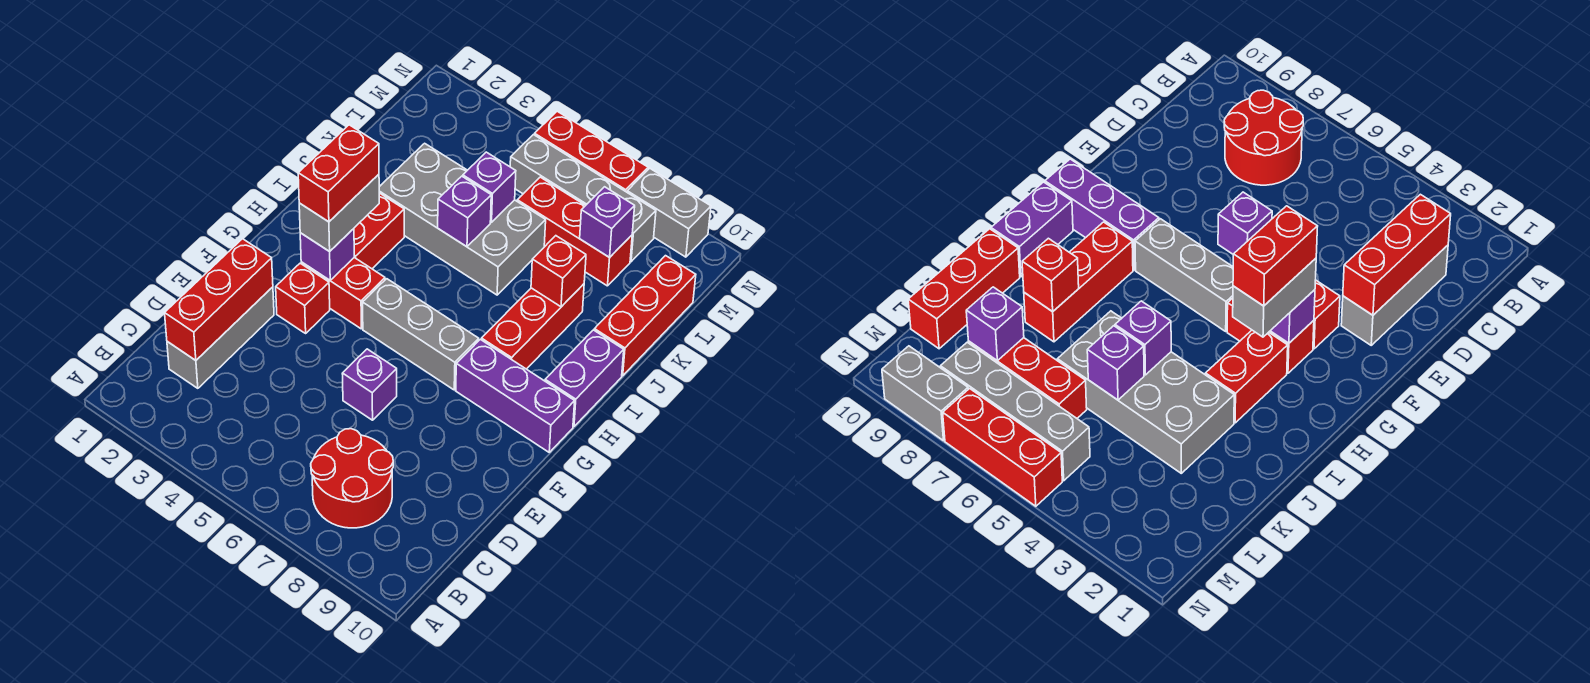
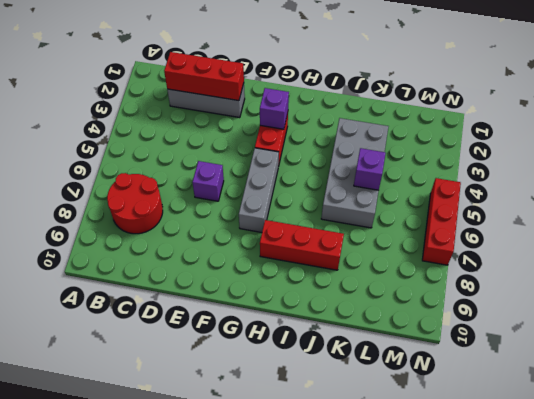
none -> red 1x1 brick [276,263,330,333]
none -> purple 1x3 brick [456,339,575,452]
none -> red 1x2 brick [354,193,404,269]

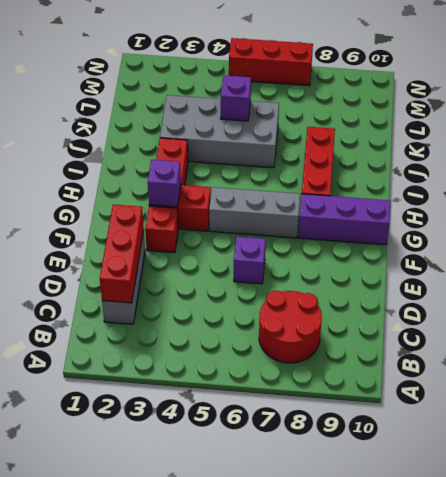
none -> purple 1x2 brick [545,330,624,427]
none -> red 1x3 brick [594,256,696,376]
none -> red 1x3 brick [517,177,632,286]

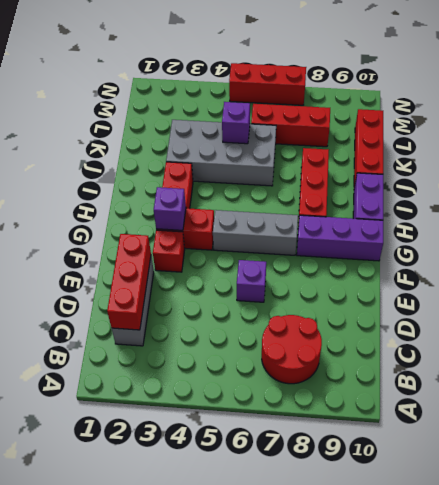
none -> grey 1x4 brick [510,135,656,262]
none -> grey 1x2 brick [627,168,711,257]
none -> purple 1x1 brick [438,176,491,247]

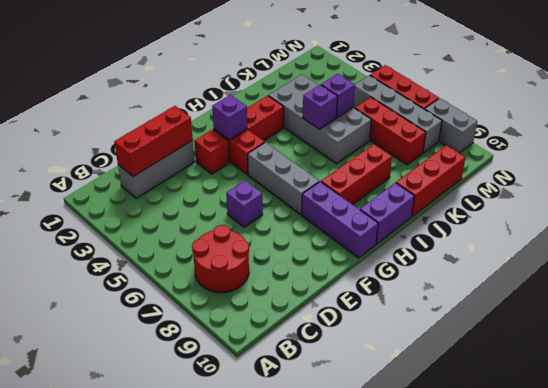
none -> red 1x1 brick [531,236,586,307]
none -> purple 1x1 brick [580,187,635,257]
none -> grey 1x2 brick [299,174,379,252]

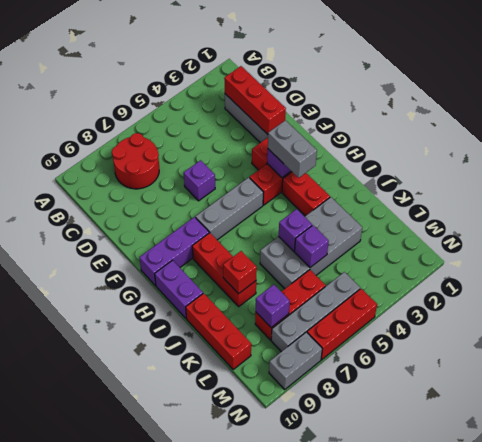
none -> red 1x2 brick [298,125,379,222]

